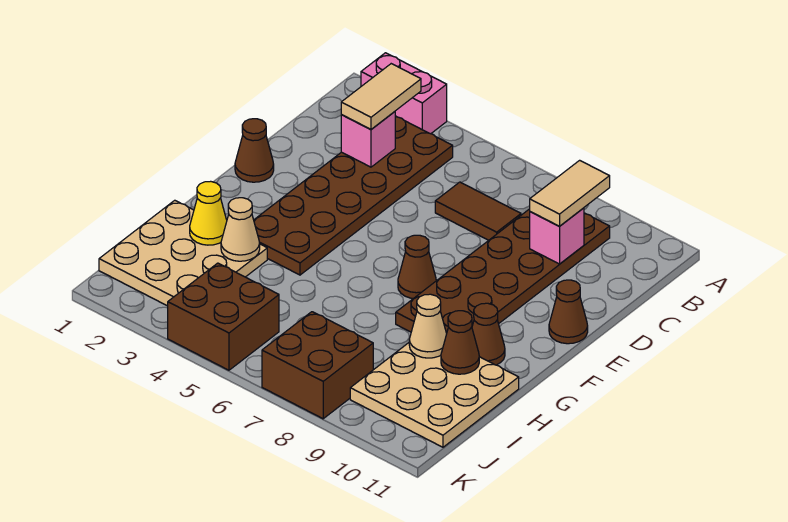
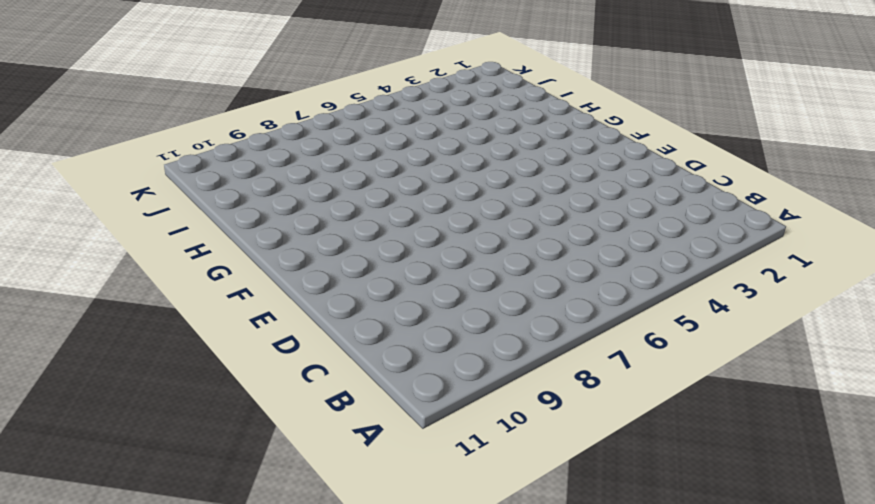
none -> pink 1x2 brick [361,53,447,134]
none -> brown 2x6 plate [254,116,453,275]
none -> brown 2x6 plate [396,209,610,333]

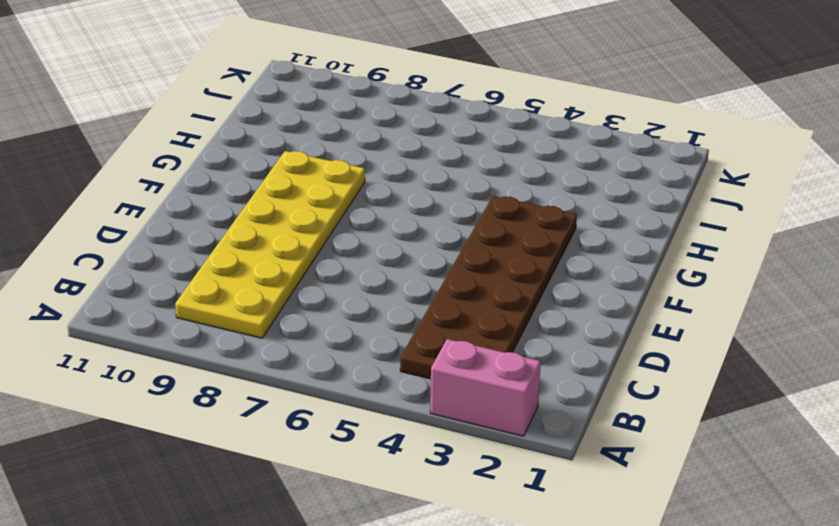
yellow 2x6 plate [175,151,365,338] -> brown 2x6 plate [396,209,610,333]
none -> brown 1x2 tile [435,182,521,240]
none -> brown 1x1 cone [235,119,274,182]
none -> brown 1x1 cone [549,280,588,344]

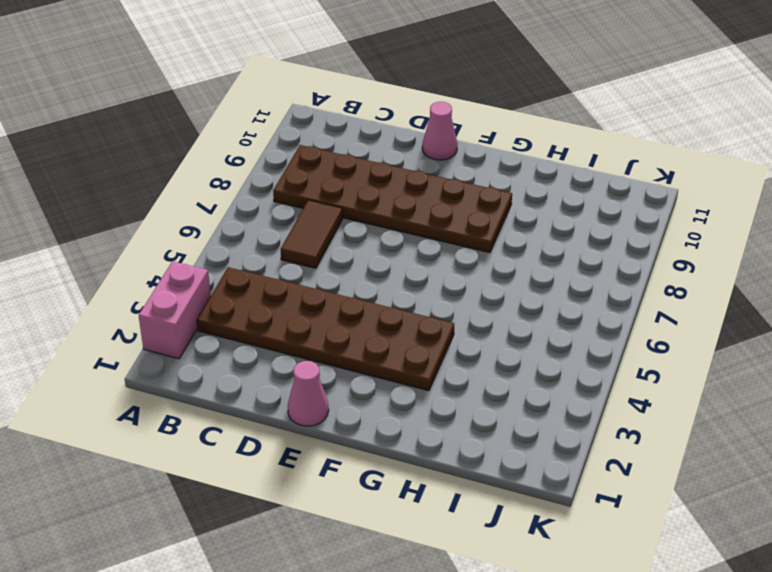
pink 1x1 cone [288,361,329,426] -> brown 1x1 cone [235,119,274,182]
pink 1x1 cone [422,102,458,160] -> brown 1x1 cone [549,280,588,344]
none -> brown 1x1 cone [398,235,436,299]
none -> brown 1x1 cone [472,303,505,365]
none -> tan 3x3 plate [99,200,267,306]

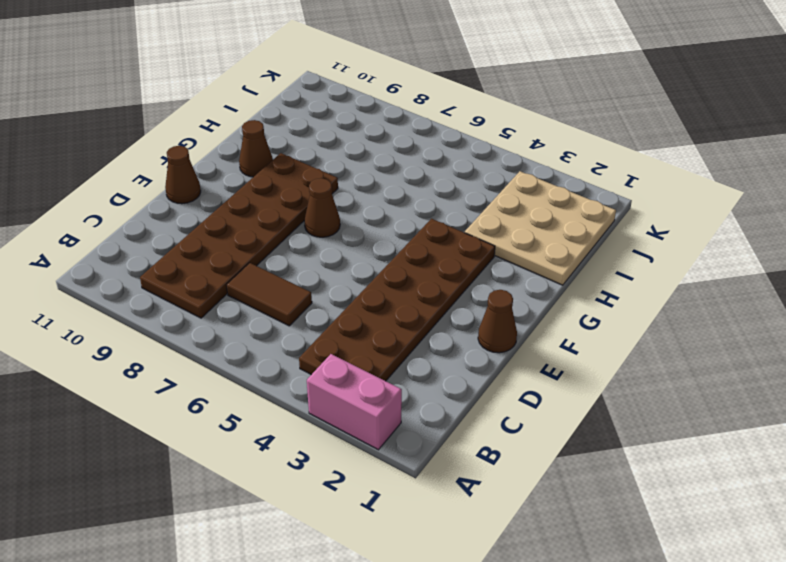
none -> tan 3x3 plate [350,343,519,447]
none -> brown 2x2 brick [168,263,279,370]
none -> brown 2x2 brick [262,312,373,419]

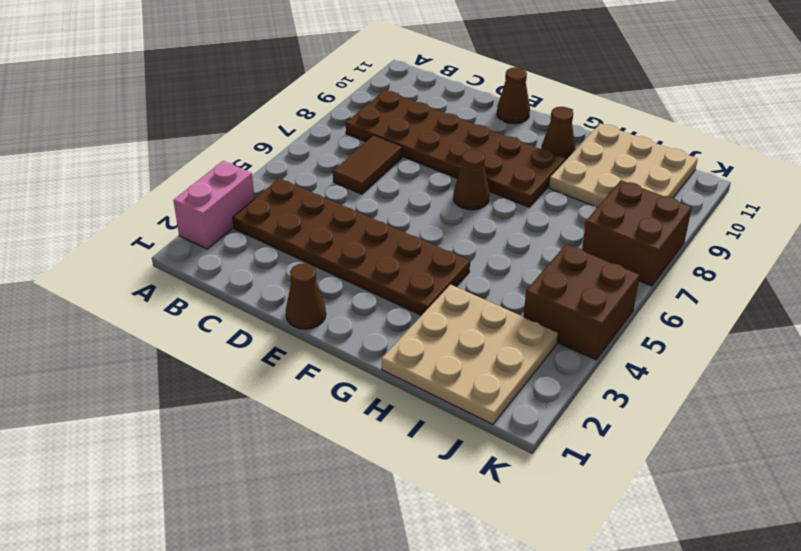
none -> pink 1x1 brick [341,112,395,167]
none -> pink 1x1 brick [530,208,584,264]
none -> yellow 1x1 cone [190,181,227,245]

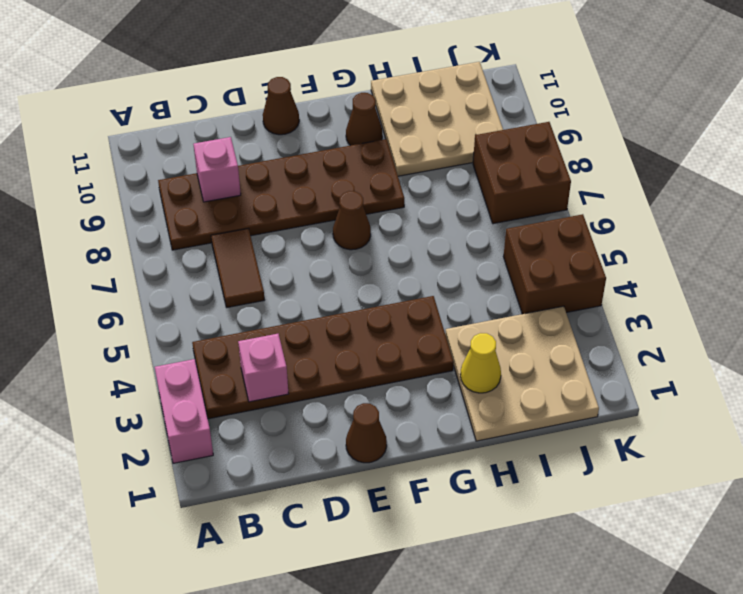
none -> tan 1x1 cone [221,198,260,261]
none -> tan 1x1 cone [409,294,447,358]
none -> brown 1x1 cone [441,311,479,374]

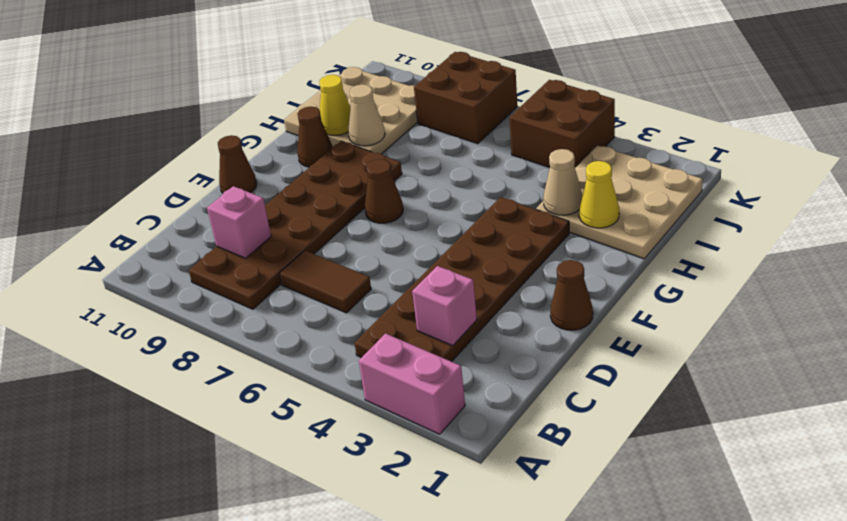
yellow 1x1 cone [319,75,351,135] -> brown 1x1 cone [441,311,479,374]
none -> tan 1x2 tile [341,64,421,129]
none -> tan 1x2 tile [530,160,610,226]

